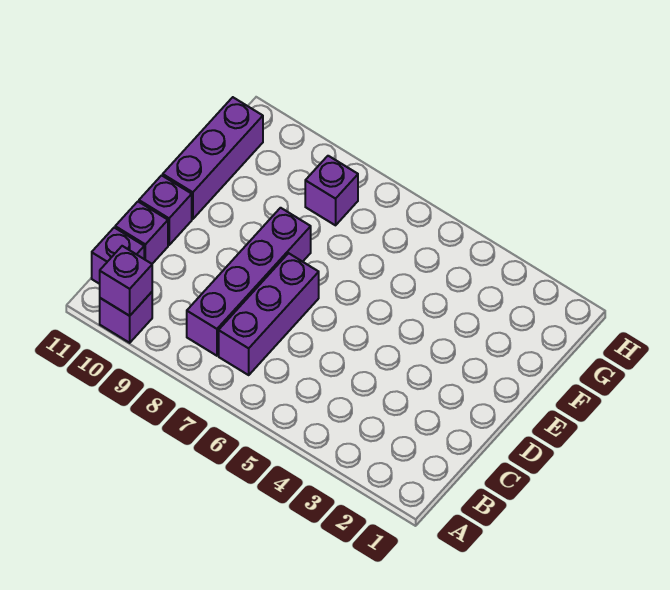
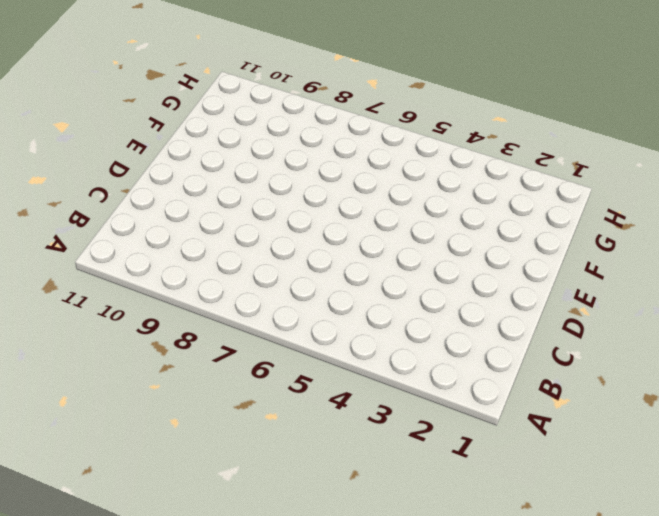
none -> purple 1x1 brick [100,292,152,343]
none -> purple 1x3 brick [219,253,319,375]

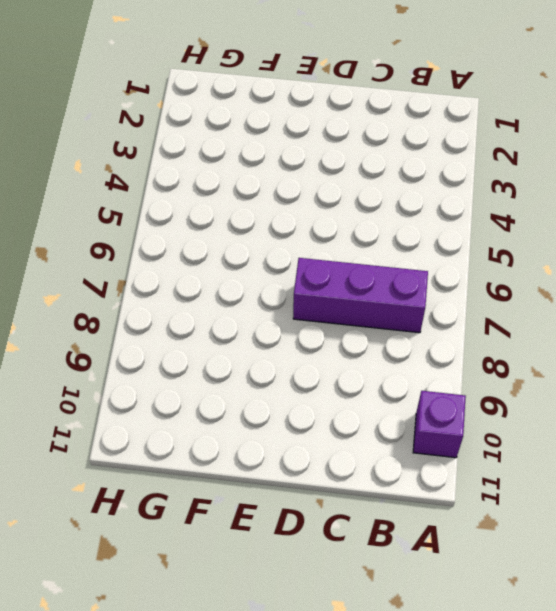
none -> purple 1x4 brick [187,208,311,356]
none -> purple 1x1 brick [92,228,144,284]

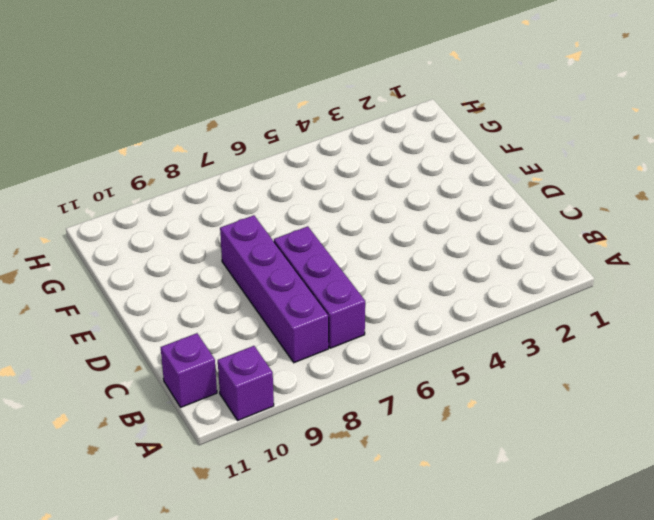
none -> purple 1x1 brick [115,202,168,264]
none -> purple 1x1 brick [139,175,192,245]

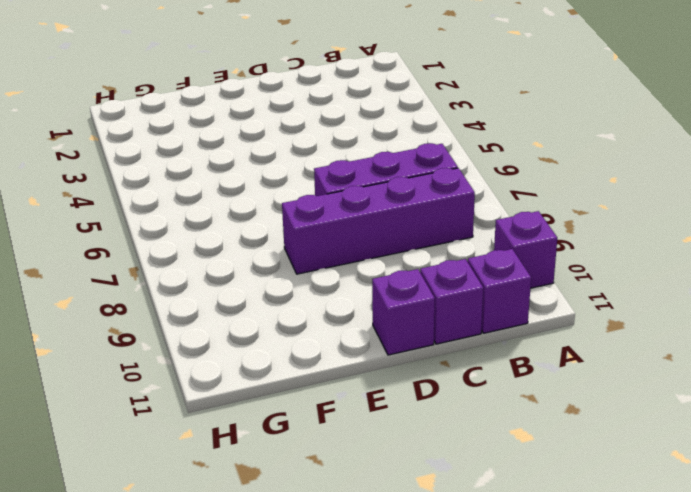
none -> purple 1x3 brick [163,97,263,219]
none -> purple 1x1 brick [305,156,358,225]

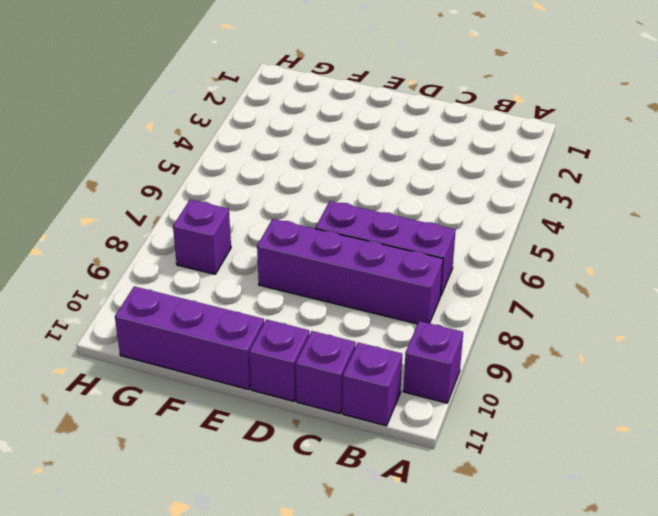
none -> purple 1x1 brick [100,246,152,316]

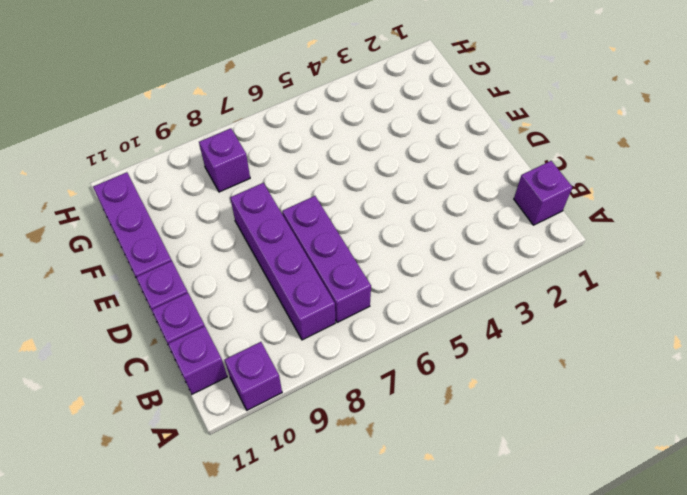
purple 1x1 brick [514,161,572,225] -> purple 1x1 brick moved to [100,246,152,316]

